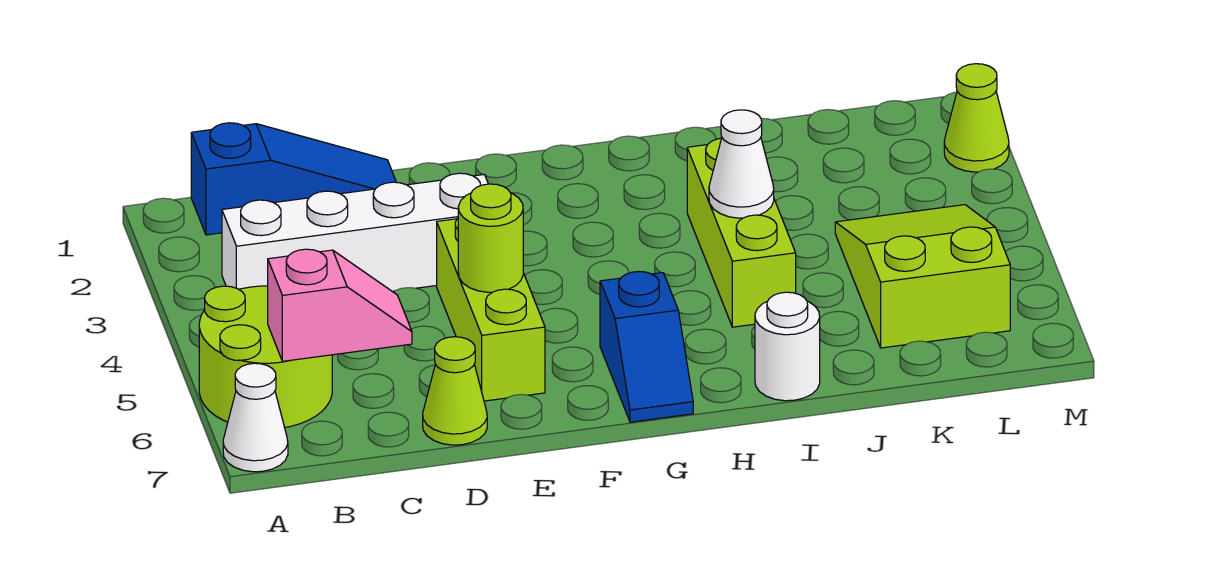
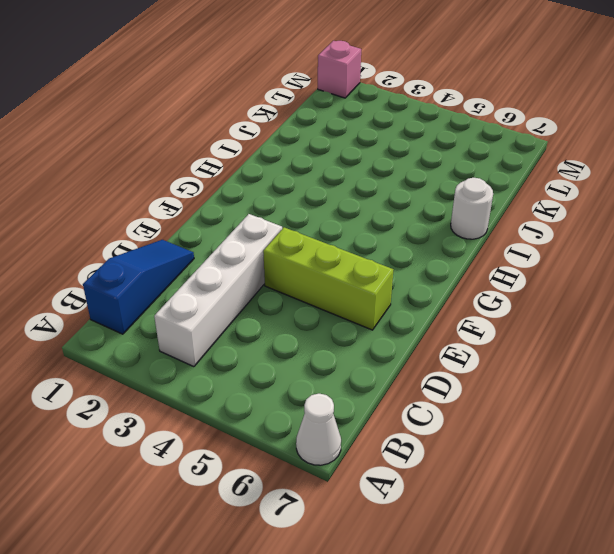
pink 1x1 brick [318,41,361,98] -> none
none -> lime 2x2 round brick [199,286,332,427]
none -> lime 1x1 cone [423,337,487,445]
none -> blue 1x2 slope [600,271,693,422]

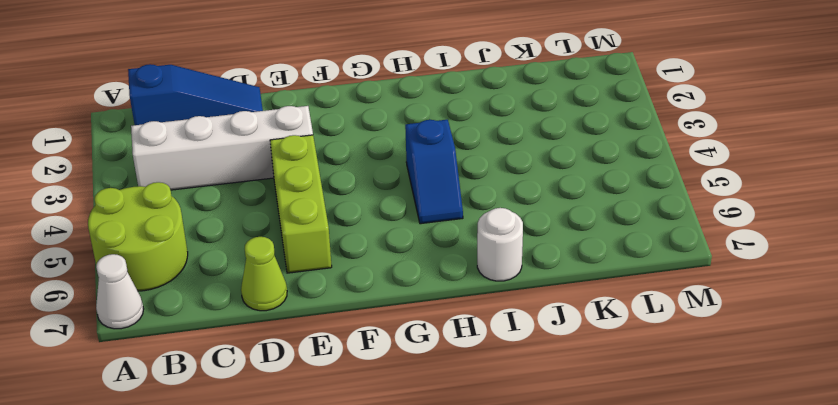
blue 1x2 slope [405,120,463,224] -> blue 1x2 slope moved to [600,271,693,422]
none -> lime 1x3 brick [687,138,796,327]
none -> lime 2x3 slope [835,205,1010,348]
none -> lime 1x1 cone [944,64,1009,172]

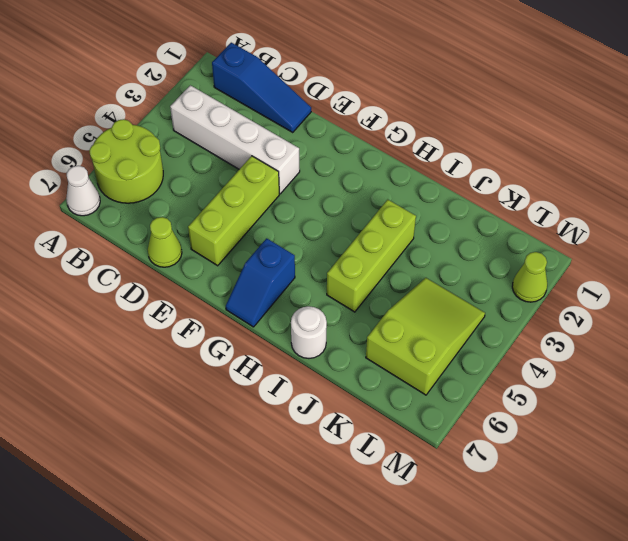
none -> pink 1x2 slope [268,249,412,361]
none -> lime 1x1 round brick [458,184,523,292]
none -> white 1x1 cone [709,110,774,218]

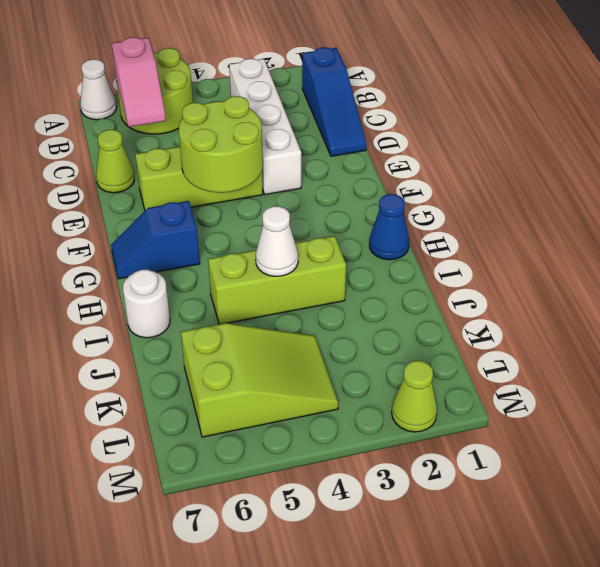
lime 2x2 round brick [179,96,263,193] -> lime 1x1 round brick [458,184,523,292]
blue 1x1 cone [369,194,409,260] -> none

